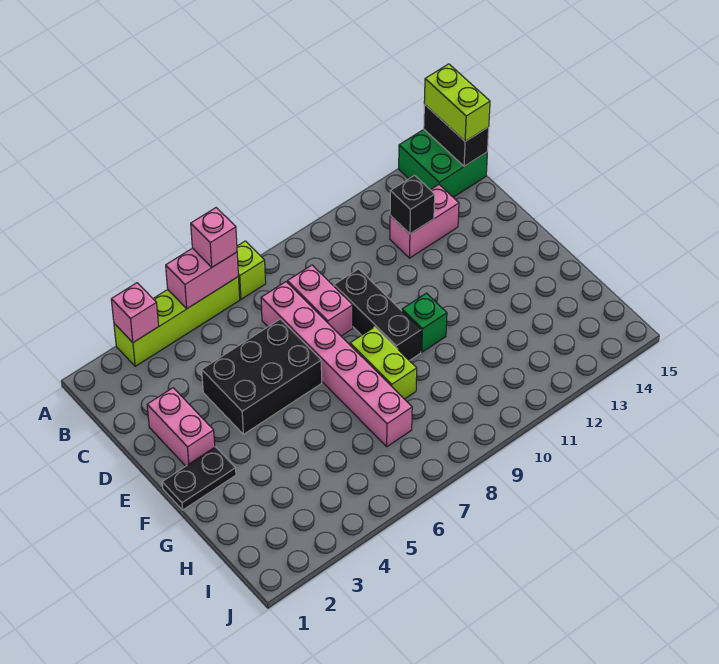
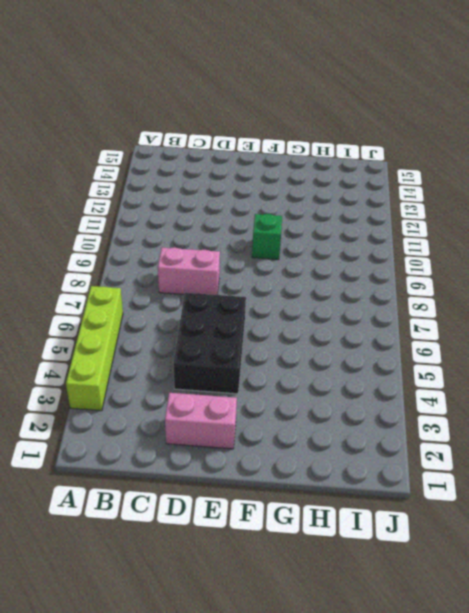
none -> lime 1x1 brick [237,241,266,299]
none -> green 2x2 brick [399,130,487,197]
none -> pink 1x6 brick [261,282,412,447]

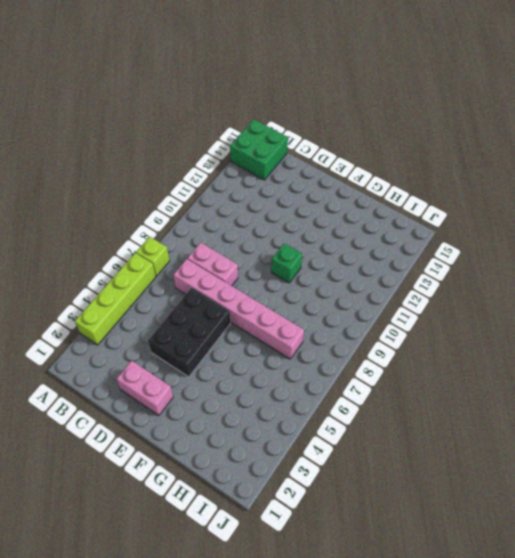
none -> pink 1x2 brick [390,185,459,258]
none -> black 1x3 brick [334,269,421,361]
none -> black 1x2 plate [162,447,236,510]

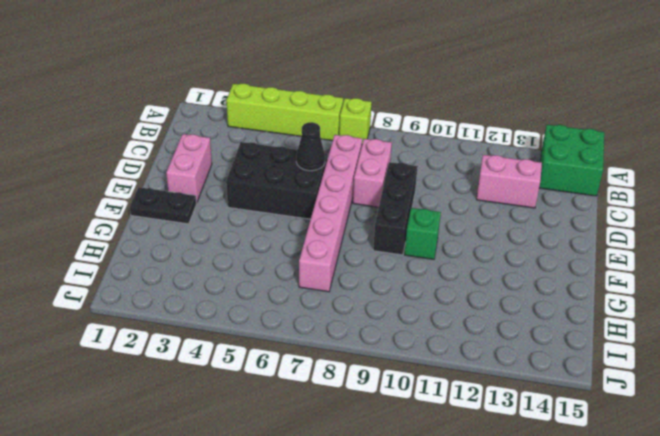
black 1x1 cone [296,122,325,171] -> none
none -> lime 1x2 brick [350,327,417,399]
none -> pink 1x1 brick [111,283,159,343]
none -> pink 1x2 brick [166,248,238,309]

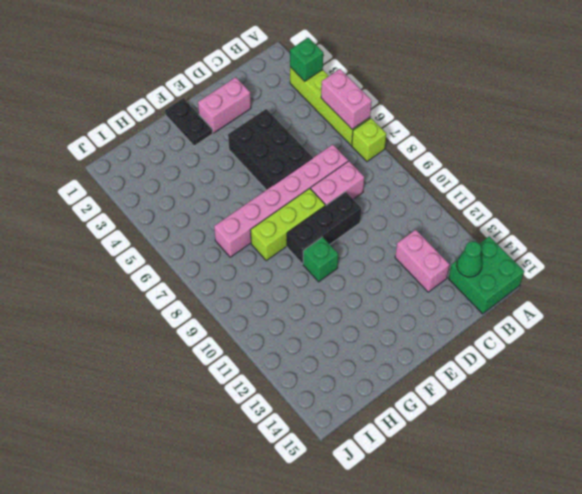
green 1x1 brick [290,38,323,81] -> pink 1x1 brick [111,283,159,343]
green 1x1 cone [457,241,482,277] -> none
lime 1x3 brick [250,188,325,261] -> lime 1x2 brick [350,327,417,399]
none -> black 1x2 brick [424,104,489,166]
none -> black 1x1 brick [390,175,435,234]
none -> pink 1x1 brick [191,208,237,267]

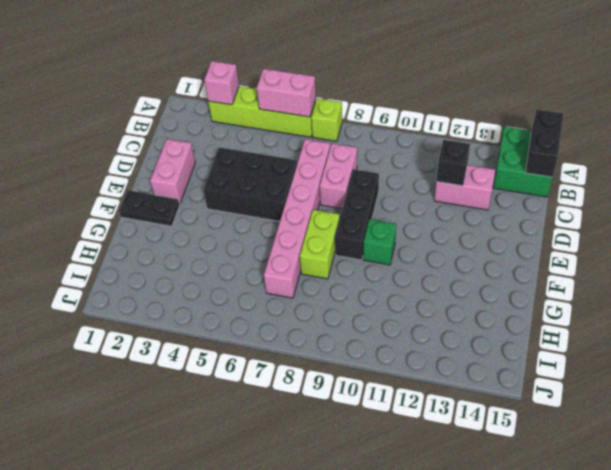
none -> pink 1x1 brick [191,208,237,267]
none -> lime 1x2 brick [424,64,490,141]

